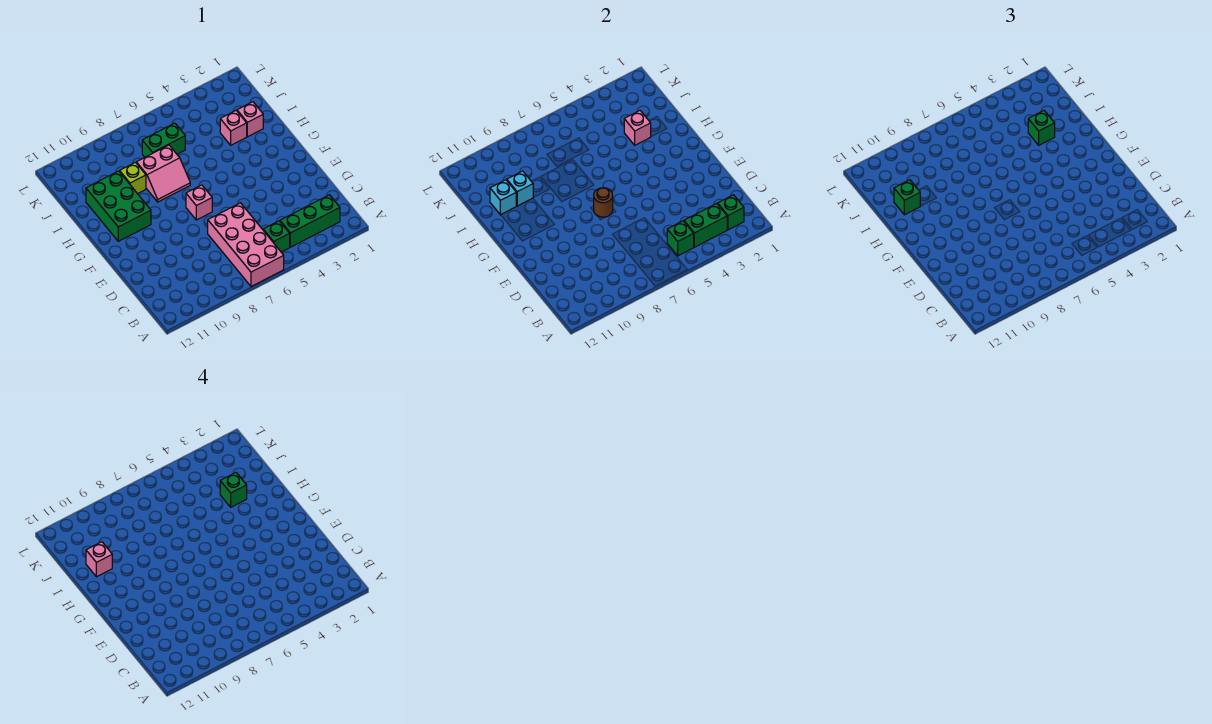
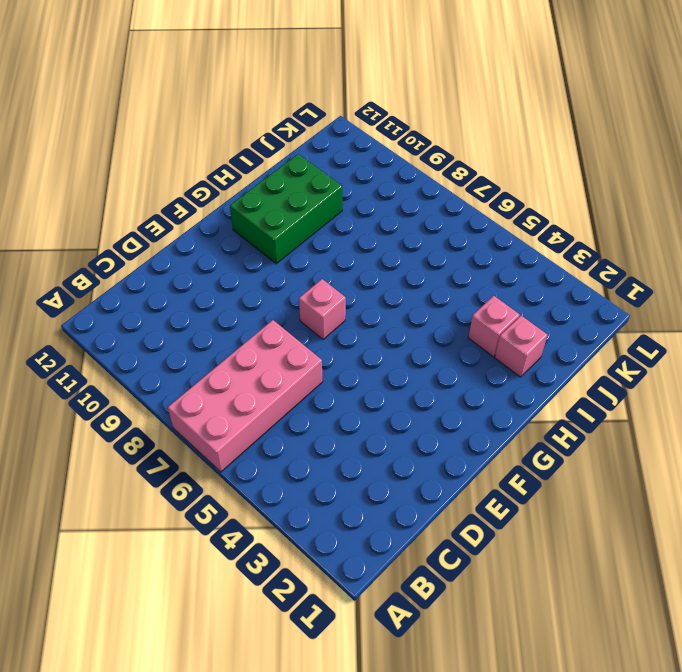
none -> green 1x3 brick [280,195,340,247]
none -> green 1x1 brick [263,221,290,252]
none -> pink 2x2 slope [136,145,190,202]

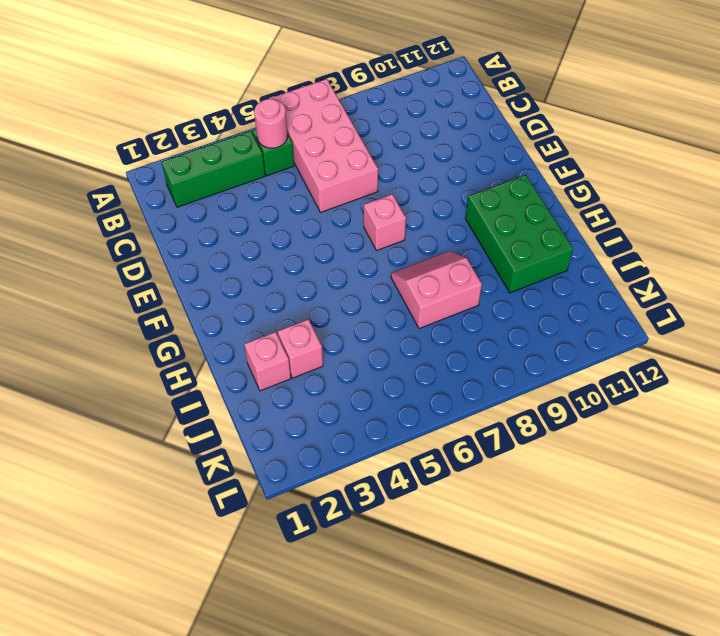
pink 1x1 round brick [254,99,288,148] -> green 1x1 brick [667,221,694,256]
none -> lime 1x1 brick [120,162,146,194]
none -> green 1x2 brick [142,123,185,157]
none -> green 1x1 brick [718,195,744,230]

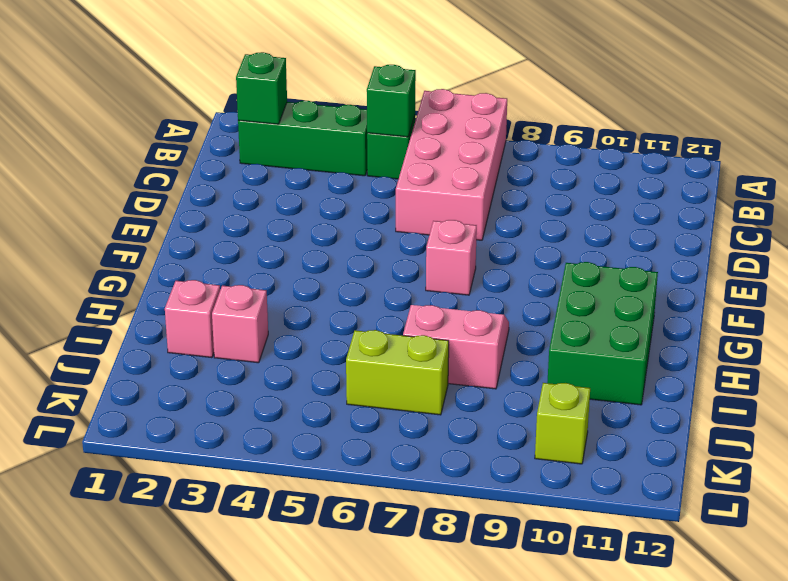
lime 1x2 brick [346,330,449,415] -> green 1x2 brick [142,123,185,157]
lime 1x1 brick [535,383,590,464] -> lime 1x1 brick moved to [120,162,146,194]
none -> green 1x2 brick [684,203,727,247]
none -> brown 1x1 round brick [594,188,613,217]
none -> pink 1x1 brick [624,111,651,145]

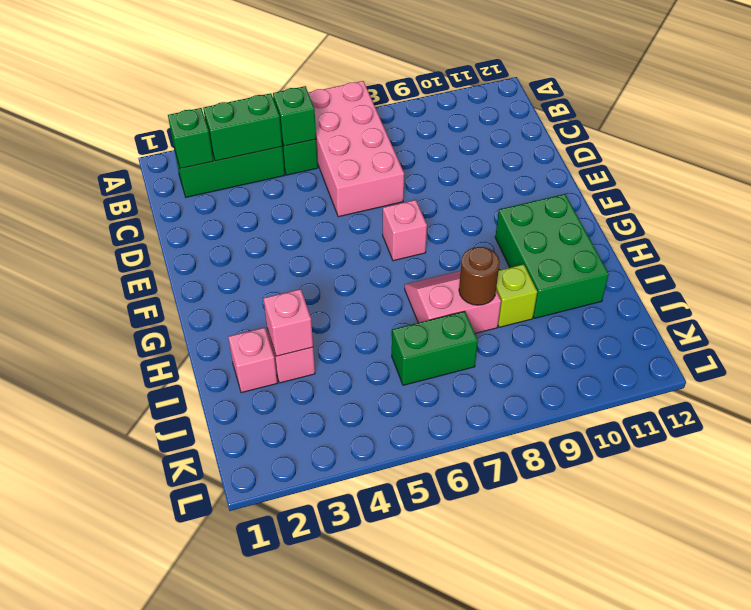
brown 1x1 round brick [459,247,500,305] -> brown 1x1 round brick moved to [594,188,613,217]
none -> cyan 1x1 brick [507,171,533,206]
none -> cyan 1x1 brick [490,180,516,215]
none -> green 1x1 brick [1028,111,1055,145]

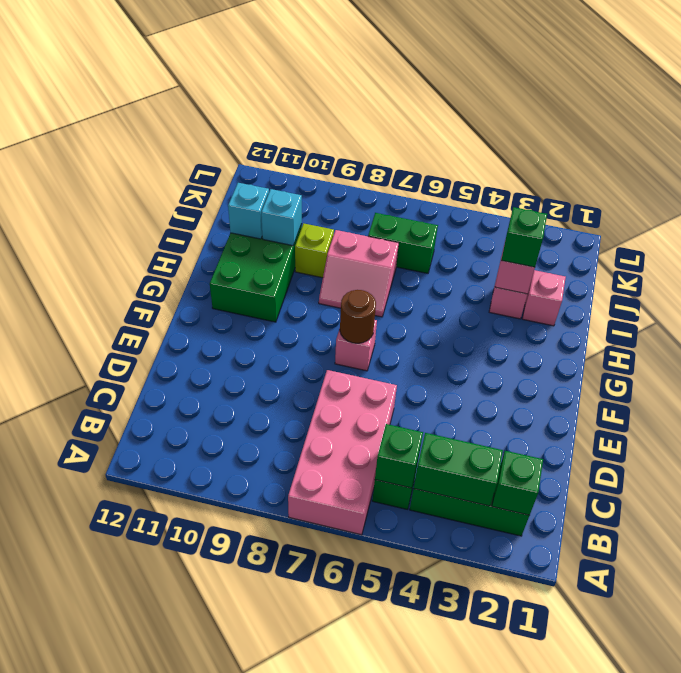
none -> green 1x1 brick [894,180,920,215]
none -> green 1x1 brick [220,473,247,507]
none -> pink 1x1 brick [86,542,112,577]

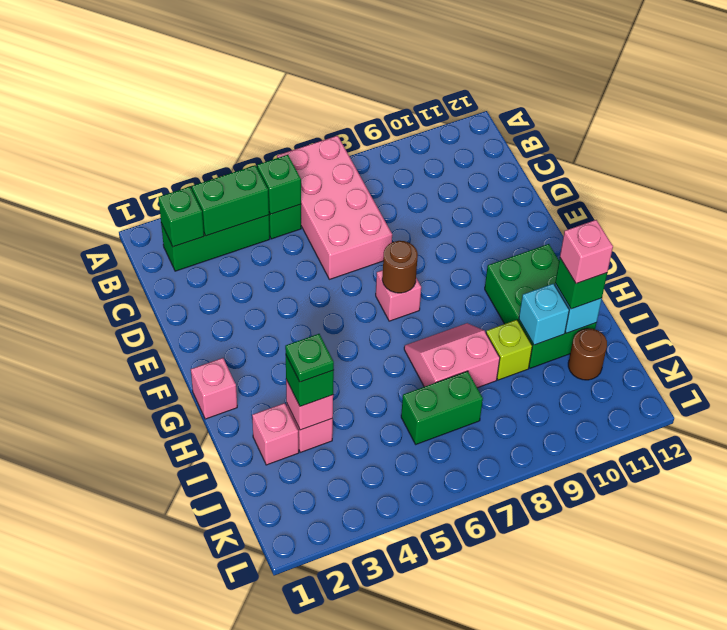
pink 1x1 brick [191,358,237,419] -> none
green 1x1 plate [285,334,334,382] -> green 1x1 brick [220,473,247,507]
brown 1x1 round brick [568,328,607,380] -> none

